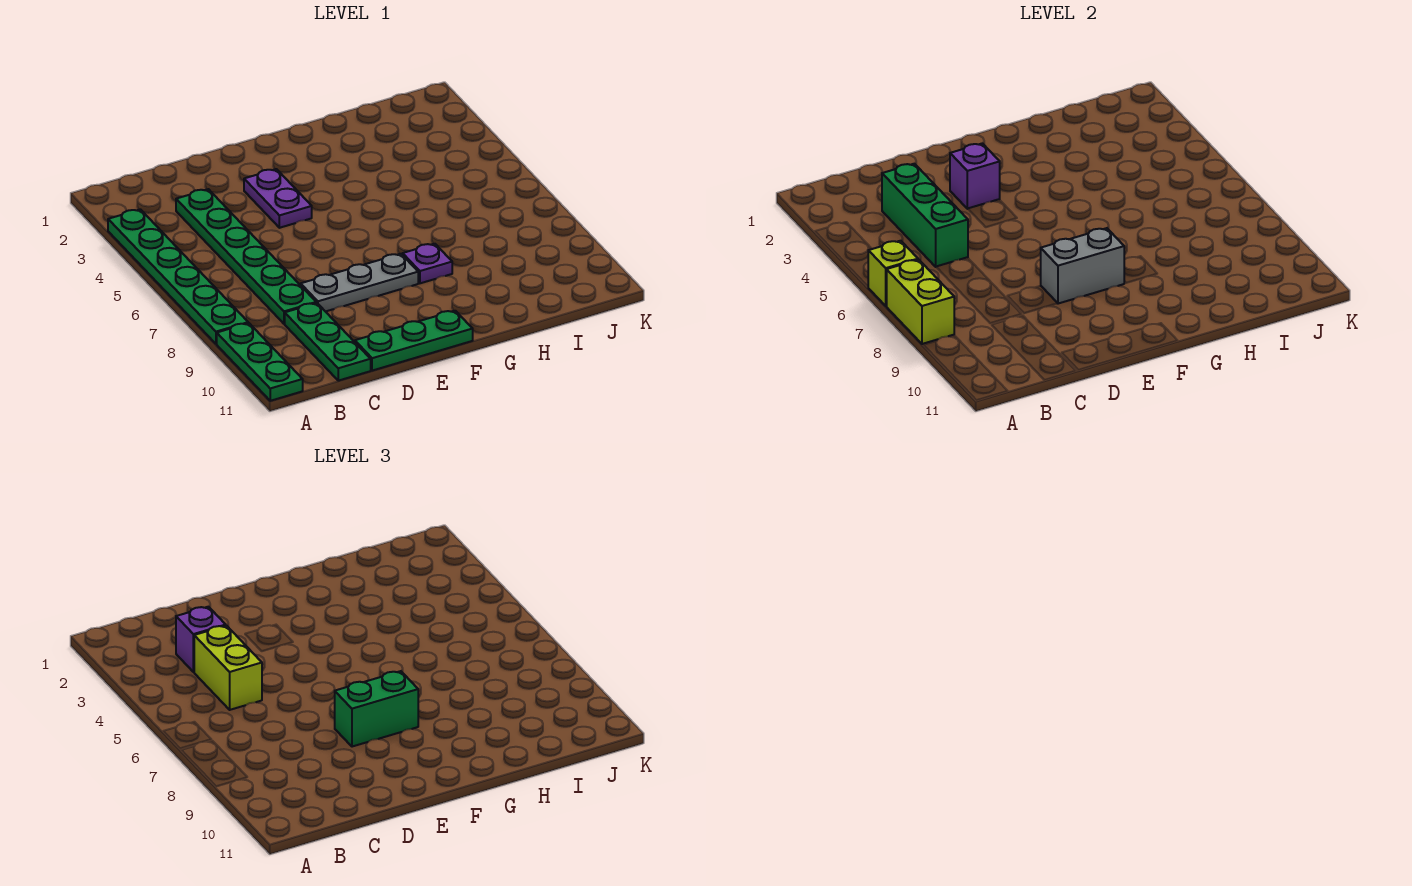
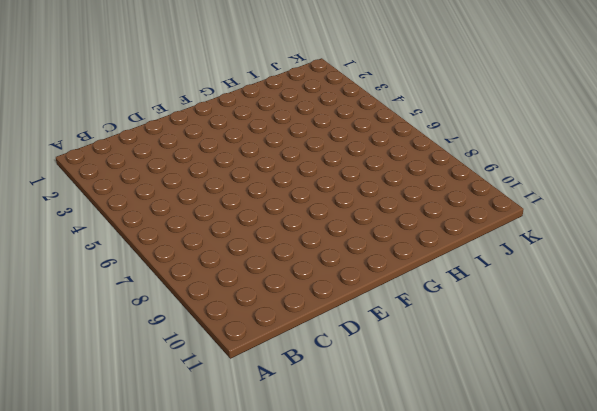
none -> green 1x6 plate [108,209,248,344]
none -> green 1x3 plate [217,323,303,401]
none -> green 1x6 plate [176,189,316,324]

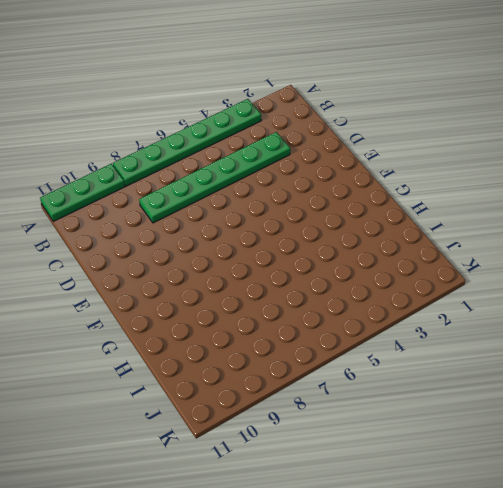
none -> green 1x3 plate [285,303,371,381]
none -> grey 1x3 plate [301,254,418,312]
none -> green 1x3 plate [355,311,473,371]

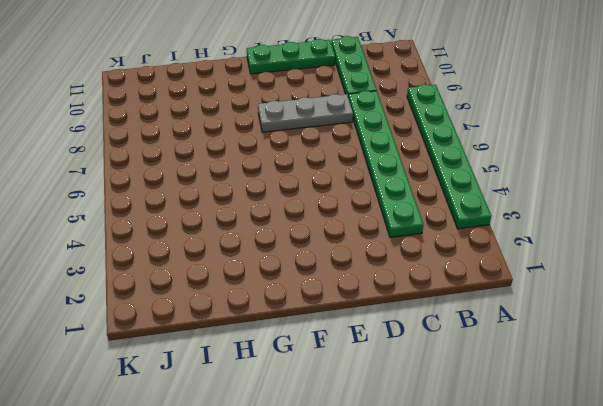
none -> green 1x3 plate [217,323,303,401]
none -> purple 1x2 plate [244,169,312,228]
none -> purple 1x1 plate [403,244,452,283]

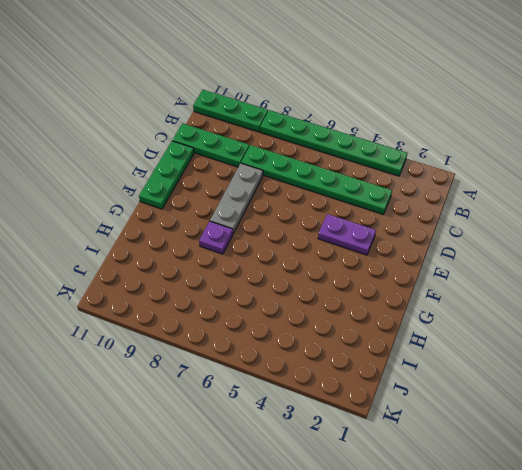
none -> lime 1x1 brick [868,241,918,306]
none -> lime 1x2 brick [887,260,954,344]
none -> green 1x3 brick [882,164,968,267]

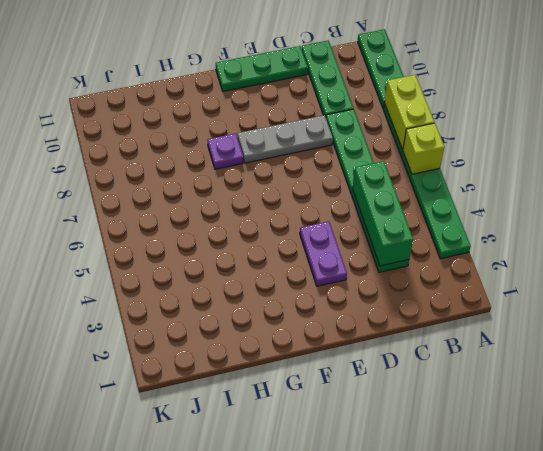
none -> purple 1x1 brick [950,143,1000,209]
none -> grey 1x2 brick [1041,228,1124,304]
none -> purple 1x1 brick [176,607,226,672]

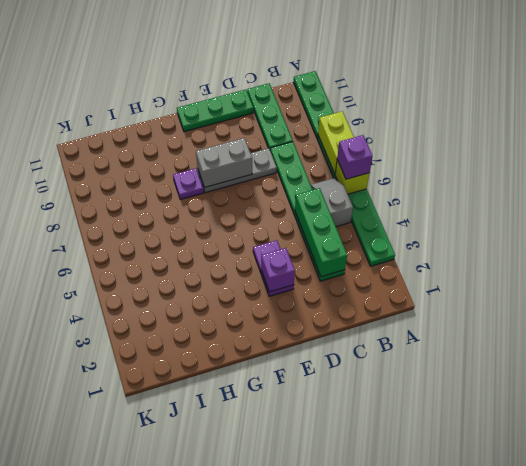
purple 1x1 brick [337,135,372,179] -> purple 1x1 brick moved to [176,607,226,672]
grey 1x2 slope [311,178,353,227] -> none
none -> lime 1x2 brick [194,626,262,710]
none -> green 1x2 brick [335,671,418,747]

